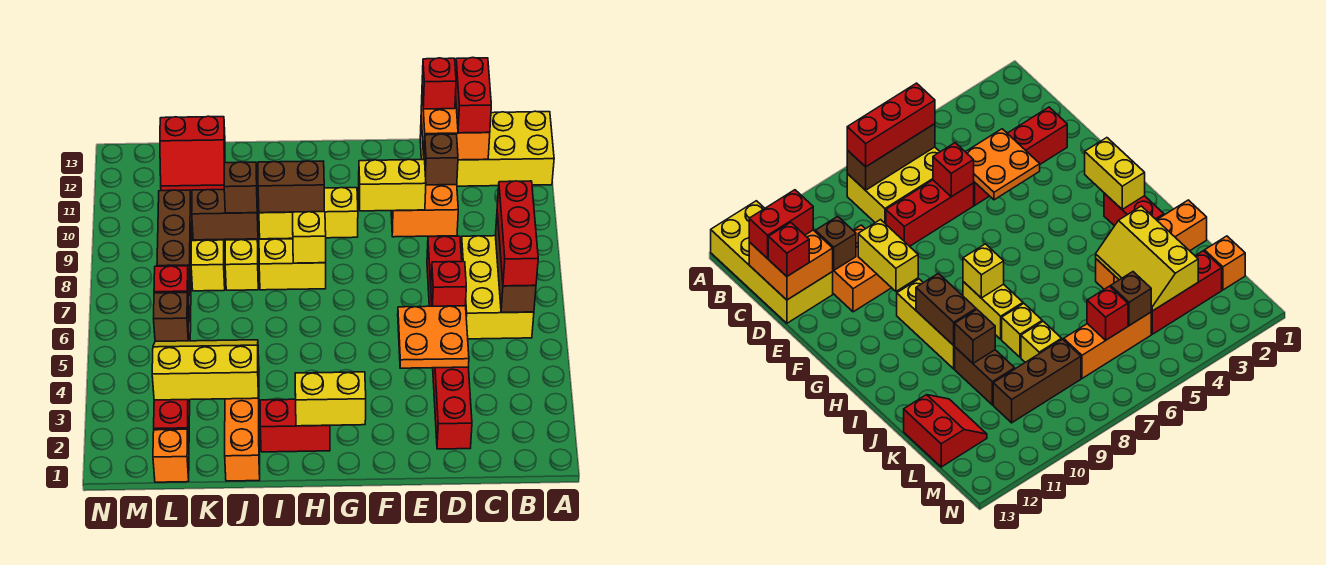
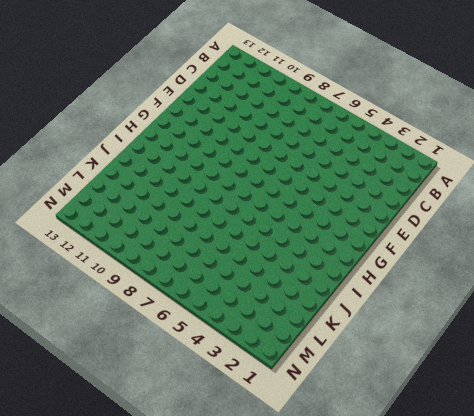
none -> yellow 2x4 brick [420,111,554,186]
none -> yellow 2x3 brick [461,236,534,339]
none -> red 1x4 brick [433,367,472,449]
none -> red 1x3 brick [427,236,462,306]

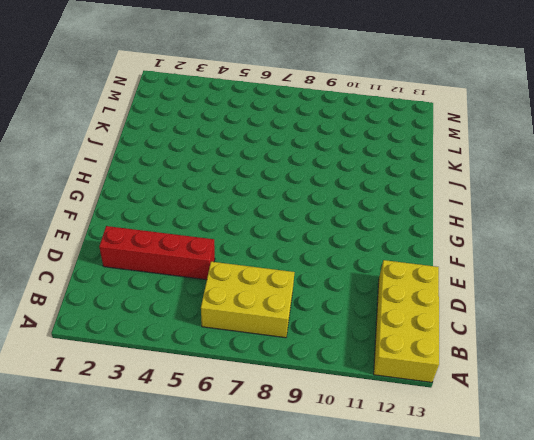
none -> red 1x3 brick [427,236,462,306]
none -> orange 2x2 brick [391,185,458,237]
none -> yellow 1x3 brick [259,188,358,239]
none -> red 1x2 brick [260,399,330,452]

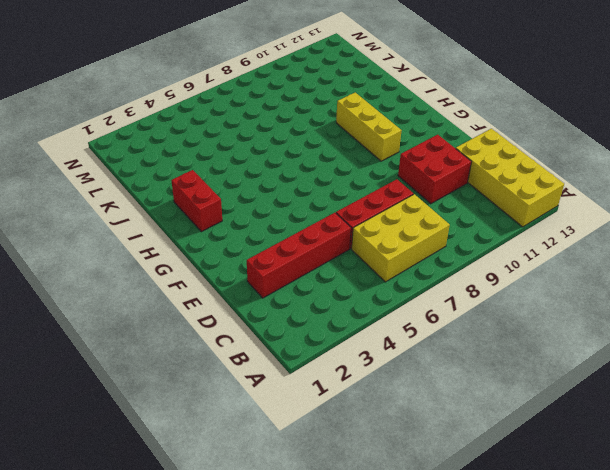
red 2x2 brick [398,135,471,204] -> orange 2x2 brick [391,185,458,237]
none -> yellow 1x2 brick [259,239,326,290]
none -> orange 1x4 brick [225,356,260,481]
none -> yellow 1x1 brick [225,240,258,290]
none -> brown 1x2 brick [192,190,258,240]

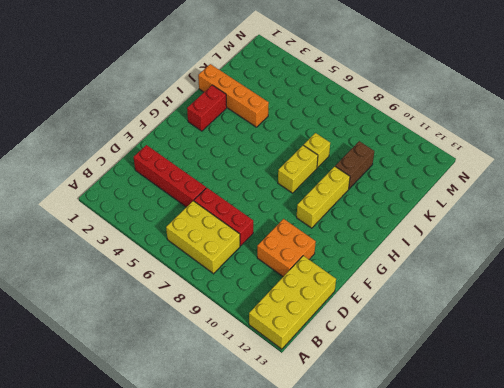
none -> yellow 1x1 brick [191,240,225,291]
none -> red 2x2 slope [160,116,225,191]
none -> orange 1x1 brick [153,429,189,482]
none -> red 1x3 brick [154,400,190,446]

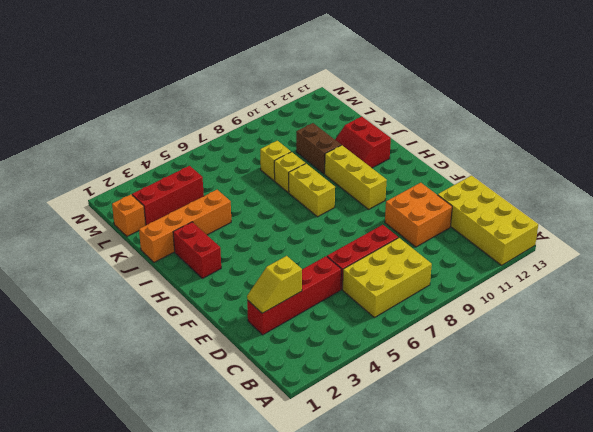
yellow 1x2 slope [247,256,302,313] -> none
red 2x2 slope [335,117,391,168] -> red 2x2 slope moved to [160,116,225,191]
none -> orange 1x3 brick [1064,312,1151,378]
none -> brown 1x3 brick [157,190,192,283]
none -> brown 1x3 brick [495,213,536,313]
none -> orange 2x2 brick [421,93,490,160]

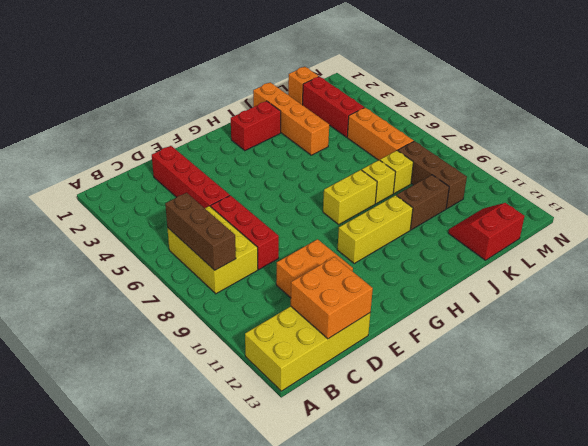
none -> orange 2x2 plate [398,306,469,368]
none -> red 1x1 brick [431,262,466,306]
none -> brown 1x1 brick [424,134,458,185]
none -> yellow 1x2 brick [359,160,426,211]

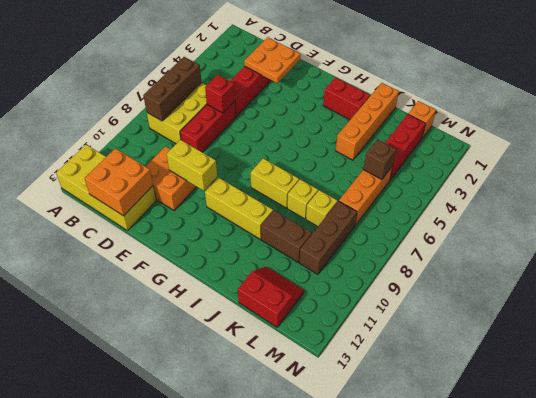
orange 2x2 plate [244,37,300,83] -> orange 2x2 plate moved to [398,306,469,368]
none -> brown 1x1 brick [424,134,458,185]
none -> yellow 1x2 brick [295,372,366,426]
none -> yellow 1x1 brick [292,212,326,263]
none -> brown 1x2 brick [258,161,324,213]

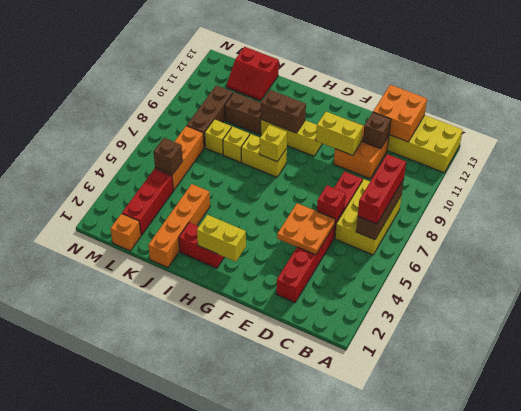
none -> yellow 2x3 slope [152,340,259,400]
none -> brown 1x1 brick [224,162,257,213]
none -> red 1x1 brick [154,266,189,312]
none -> red 1x2 brick [456,57,491,133]

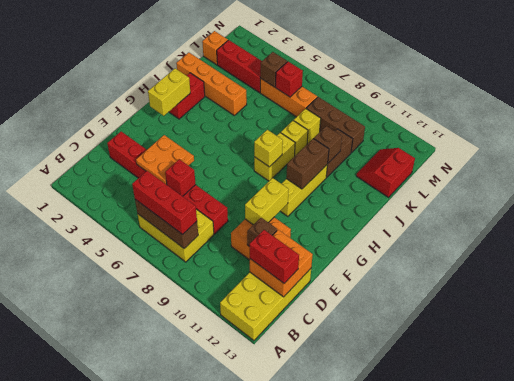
none -> yellow 2x3 slope [152,340,259,400]
none -> red 1x1 brick [422,58,456,109]

